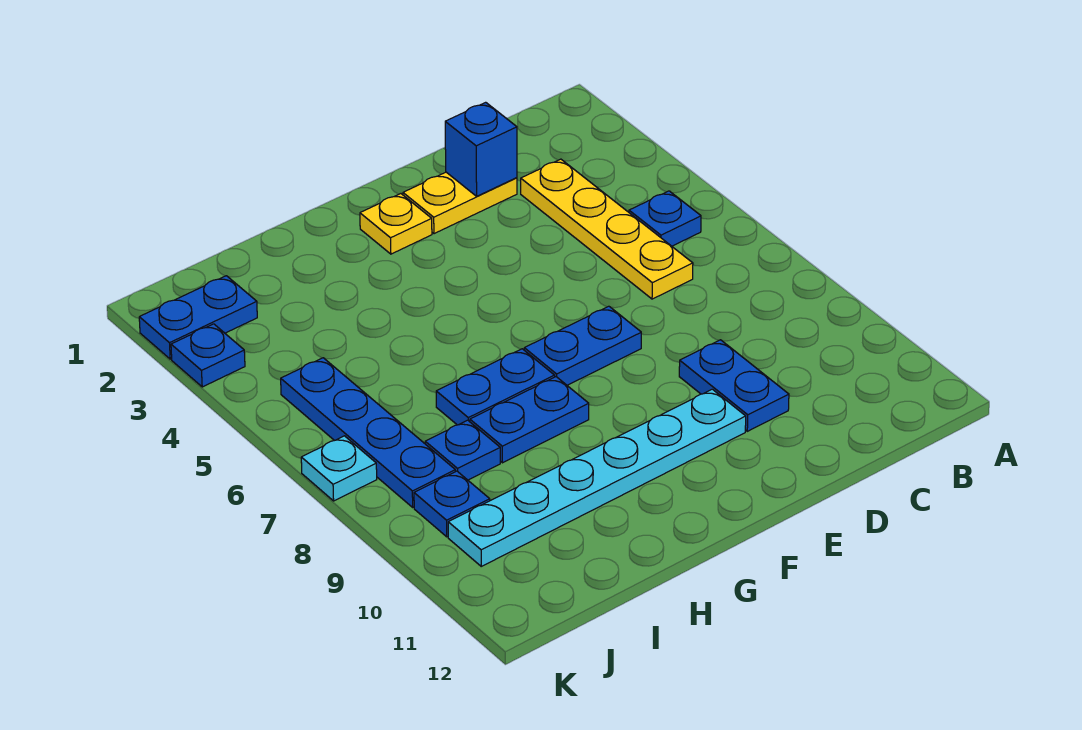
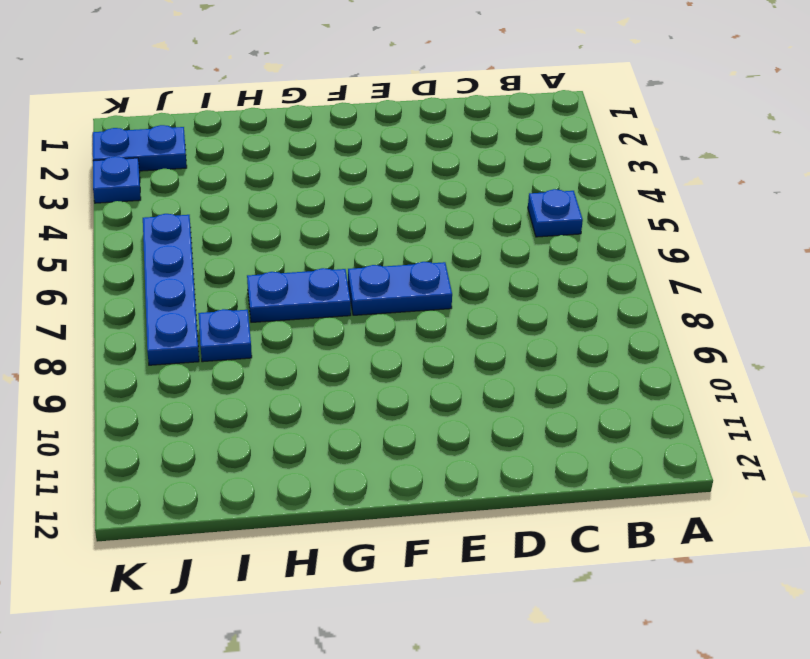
none -> yellow 1x4 plate [521,159,693,299]
none -> yellow 1x2 plate [403,172,517,234]
none -> blue 1x2 plate [679,340,789,431]

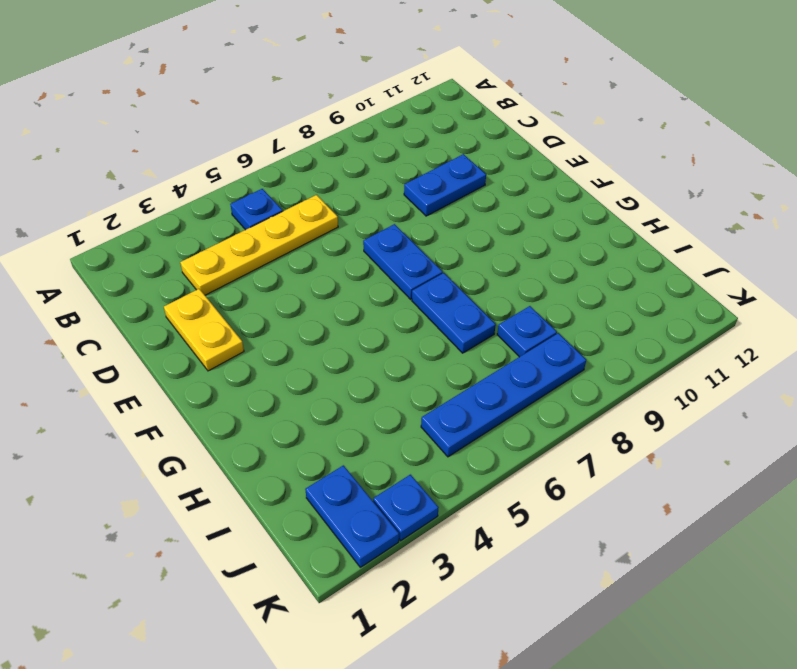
none -> cyan 1x6 plate [448,389,746,566]
none -> yellow 1x1 plate [360,194,432,254]
none -> blue 1x2 plate [470,377,589,463]

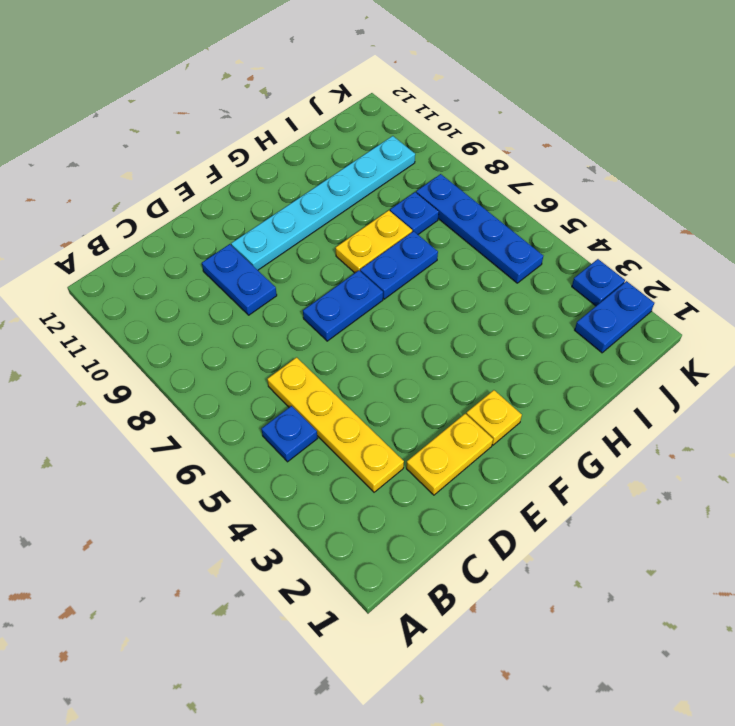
yellow 1x2 plate [336,210,412,273] -> blue 1x2 plate [470,377,589,463]
none -> blue 1x1 plate [414,471,490,537]
none -> cyan 1x1 plate [301,436,377,501]
none -> blue 1x1 brick [445,102,517,196]

